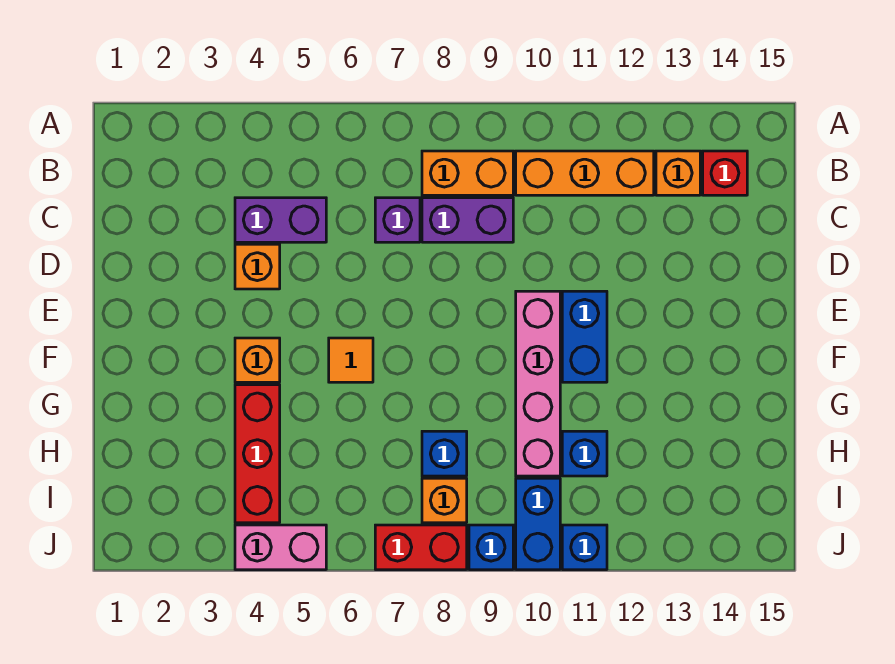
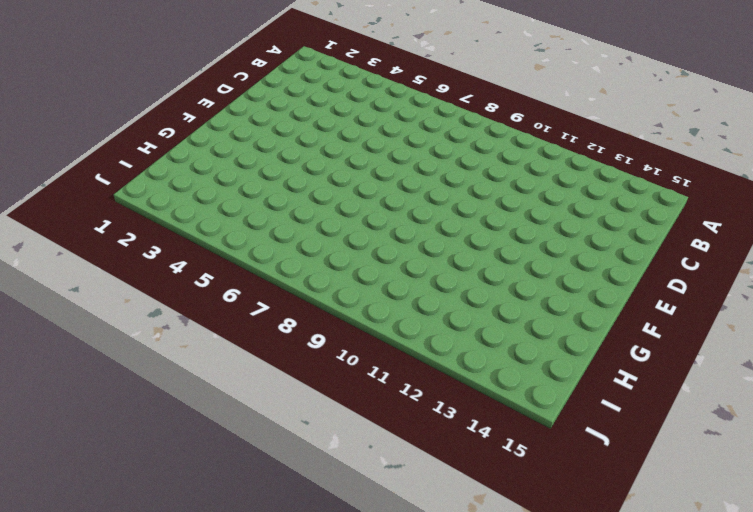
none -> orange 1x2 brick [422,151,513,195]
none -> orange 1x3 brick [516,151,654,195]
none -> orange 1x1 brick [656,151,700,195]

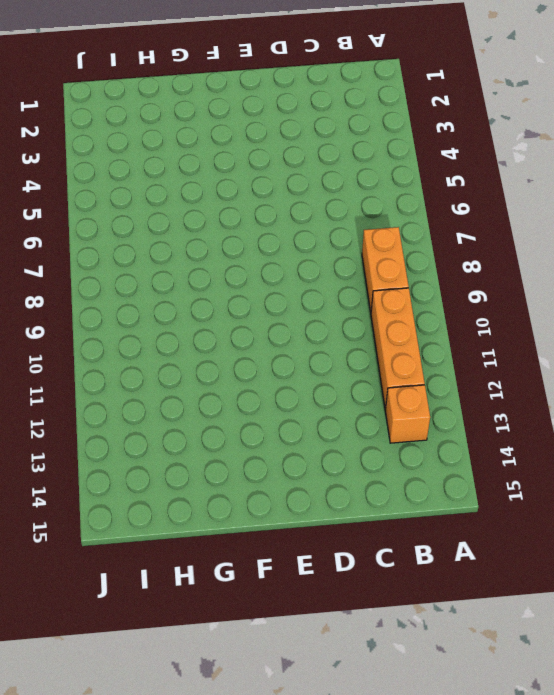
none -> red 1x1 brick [703,151,747,195]
none -> purple 1x2 brick [235,198,326,242]
none -> purple 1x1 brick [375,198,420,242]

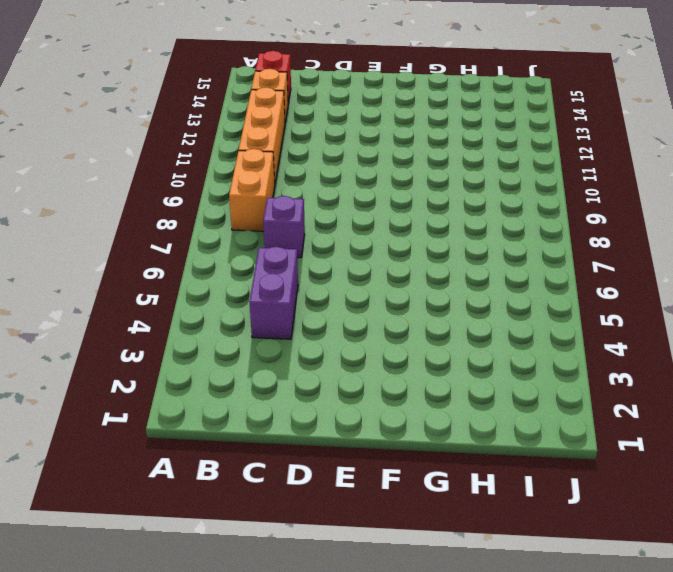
none -> purple 1x2 brick [422,198,513,242]
none -> orange 1x1 brick [235,244,280,289]
none -> pink 1x4 brick [516,291,560,476]

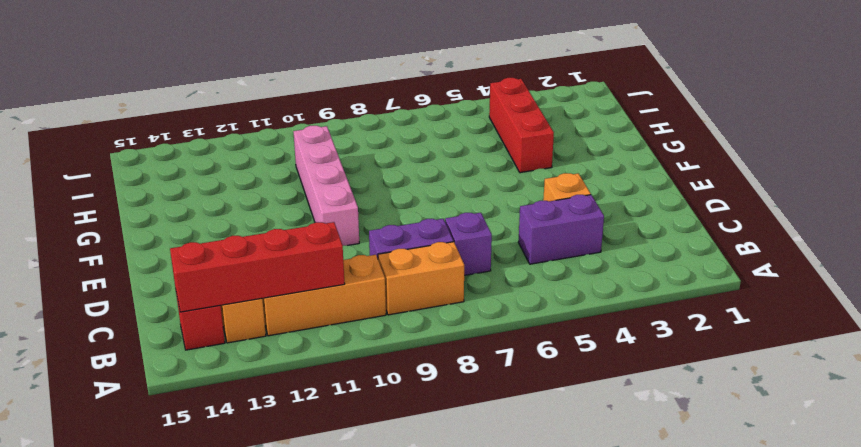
red 1x4 brick [170,222,345,312] -> none
none -> blue 1x2 brick [562,291,607,382]
none -> orange 1x1 brick [235,338,280,382]
none -> orange 1x1 tile [329,338,373,382]

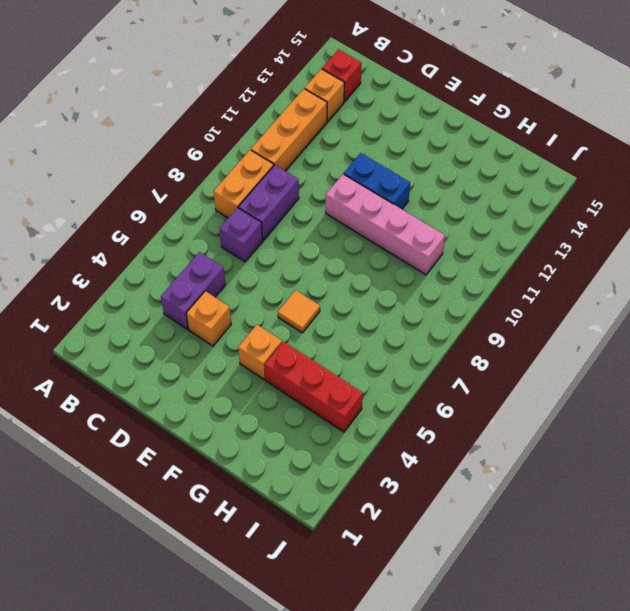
none -> blue 1x1 brick [422,431,467,476]
none -> blue 1x1 brick [562,431,607,476]
none -> orange 1x1 brick [422,478,467,523]

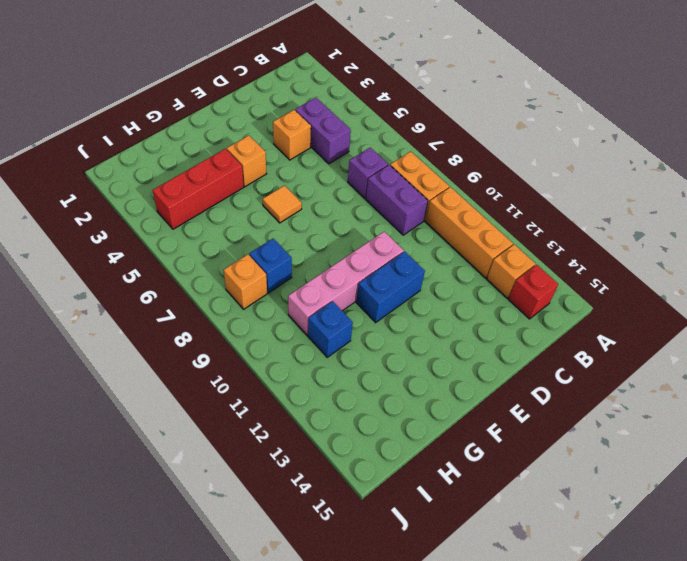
none -> blue 1x2 brick [516,478,560,570]
none -> pink 1x2 brick [235,525,326,570]
none -> red 1x2 brick [375,525,467,570]

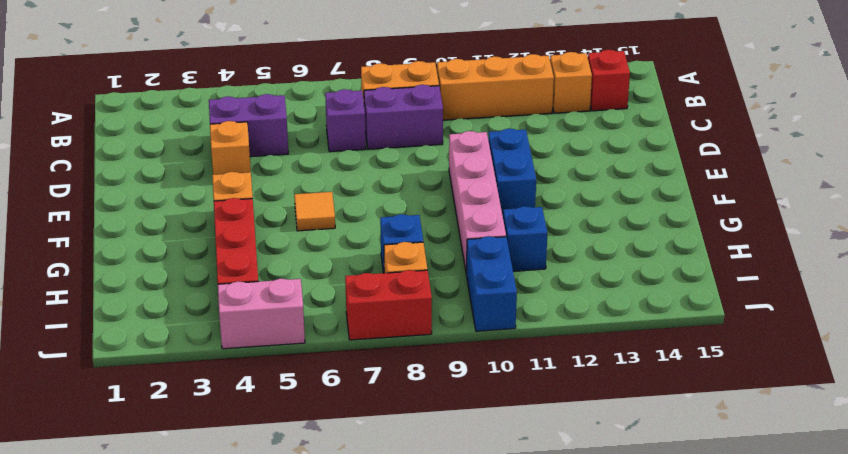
none -> blue 1x1 brick [469,525,513,570]
none -> blue 1x1 brick [562,525,607,570]

